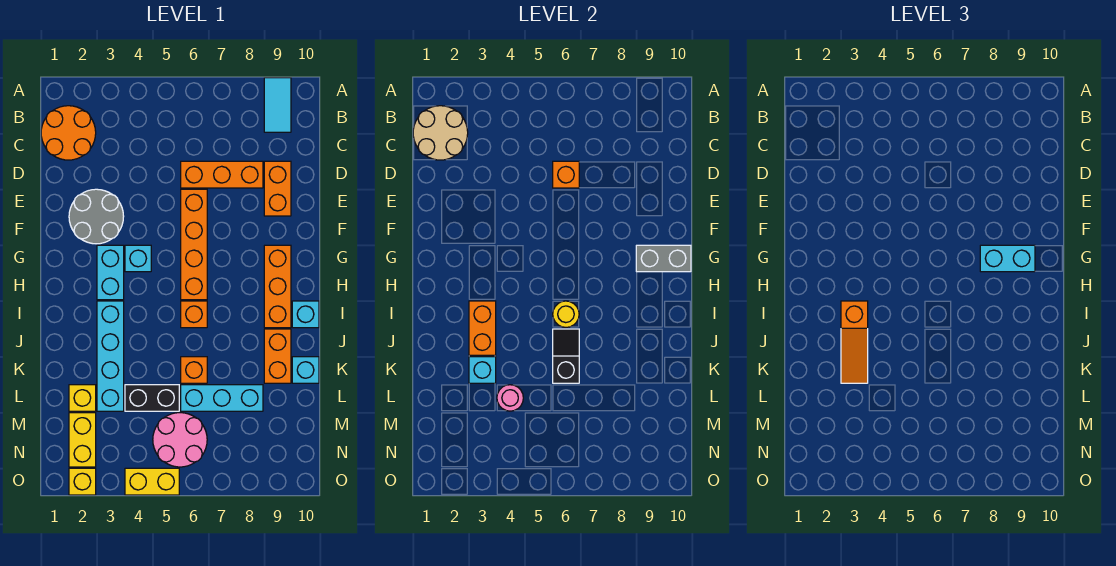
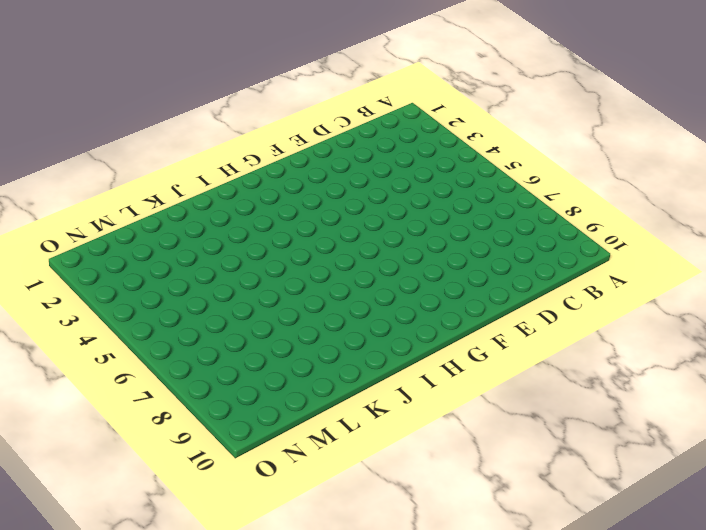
none -> cyan 1x2 tile [264,78,291,132]
none -> orange 2x2 round brick [41,106,96,160]
none -> orange 1x3 brick [181,161,263,188]
none -> orange 1x2 brick [264,161,291,216]

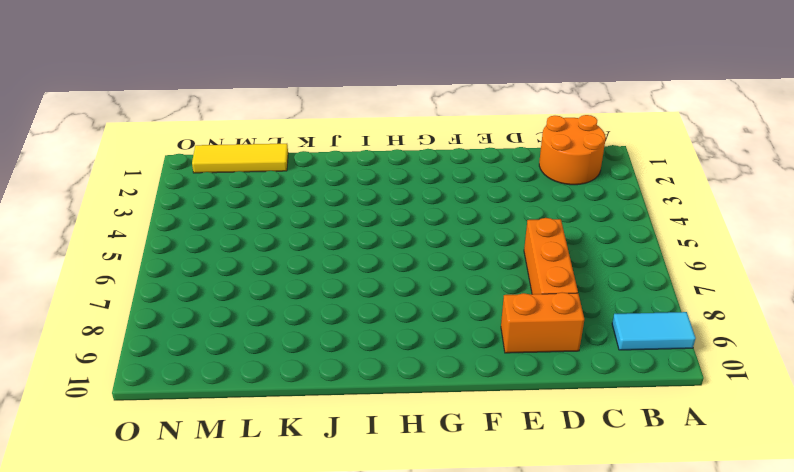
yellow 1x3 tile [192,144,288,173] -> none
none -> grey 2x2 round brick [69,189,124,244]
none -> orange 1x4 brick [181,189,207,300]
none -> cyan 1x2 brick [97,245,124,300]
none -> cyan 1x1 brick [125,245,151,272]

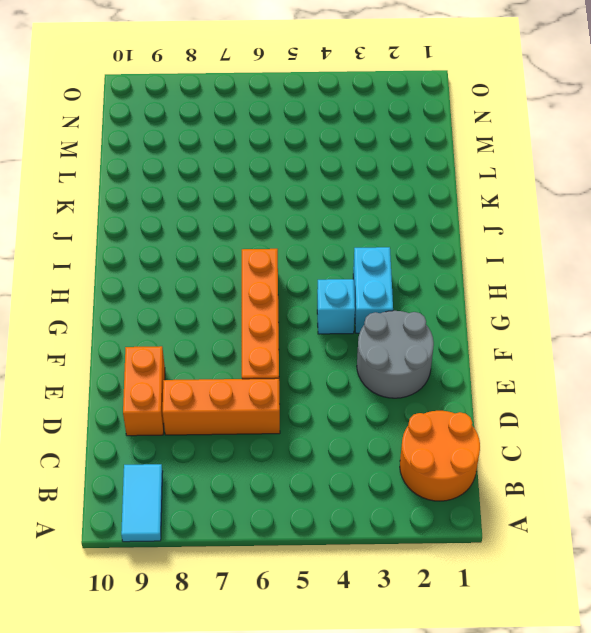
none -> orange 1x3 brick [264,245,291,328]
none -> cyan 1x4 brick [97,301,124,411]
none -> orange 1x1 brick [181,301,207,328]
none -> cyan 1x1 brick [292,301,319,328]

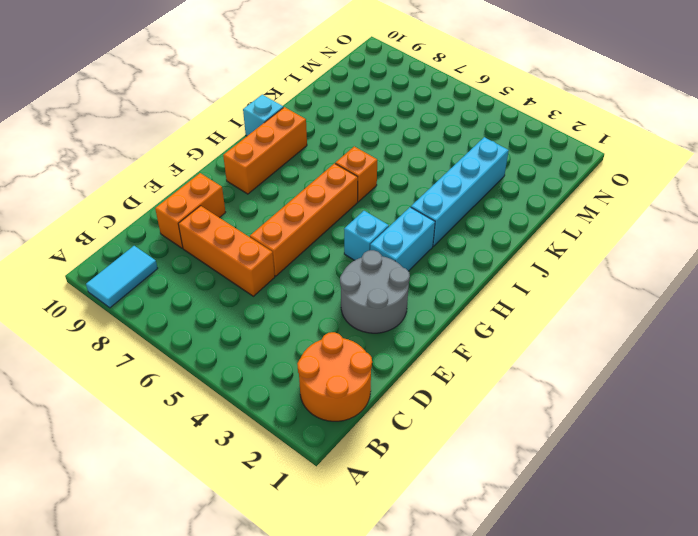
none -> orange 1x2 brick [264,329,291,383]
none -> orange 1x1 brick [181,357,207,383]
none -> cyan 1x1 brick [292,357,319,383]
none -> yellow 1x1 brick [69,385,96,411]

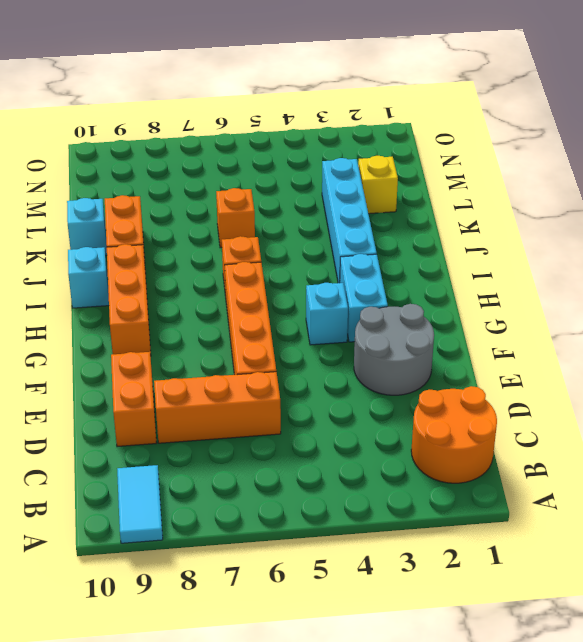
none -> black 1x2 brick [125,385,179,411]
none -> cyan 1x3 brick [181,385,263,411]
none -> yellow 1x2 brick [69,413,96,467]
none -> pink 2x2 round brick [153,413,207,467]

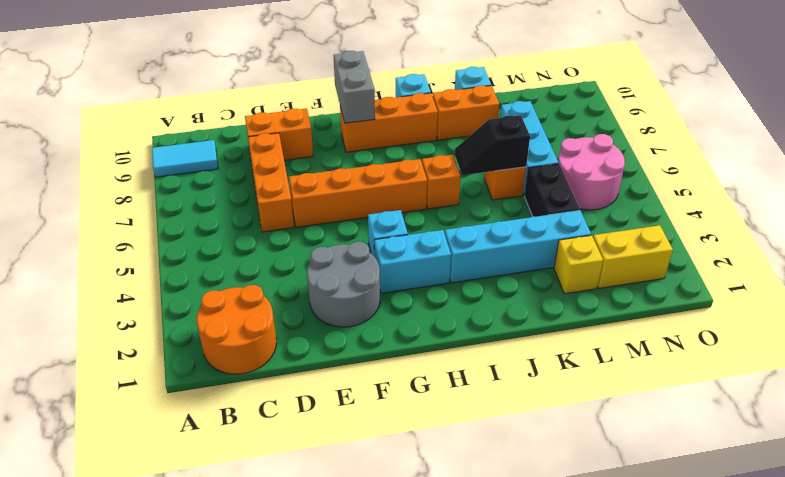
none -> yellow 1x1 brick [69,468,96,495]
none -> yellow 1x2 brick [125,468,179,495]
none -> tan 2x2 round brick [413,106,468,160]
none -> orange 1x1 brick [553,161,579,188]

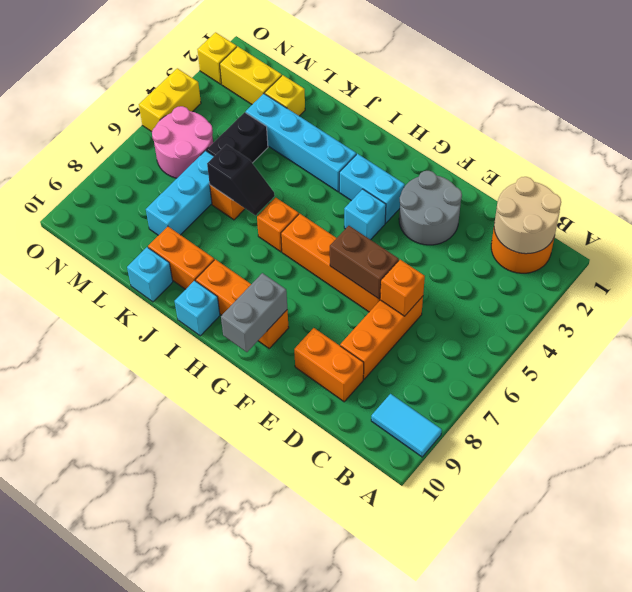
brown 1x2 brick [330,226,399,299] -> none
none -> orange 1x2 brick [469,301,496,355]
none -> yellow 1x1 round brick [553,301,579,327]
none -> cyan 1x1 brick [469,357,496,383]
none -> pink 1x1 round brick [497,385,523,411]

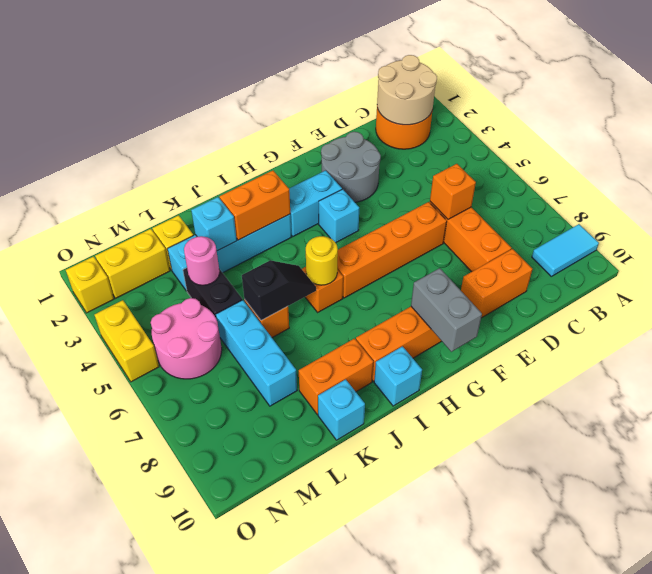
none -> cyan 1x2 brick [980,245,1035,272]
none -> orange 1x3 slope [841,301,868,383]

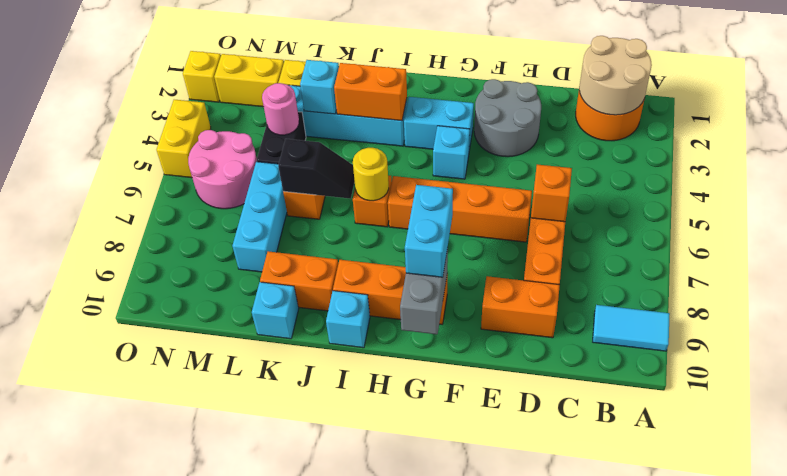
none -> orange 1x3 slope [841,301,868,383]

